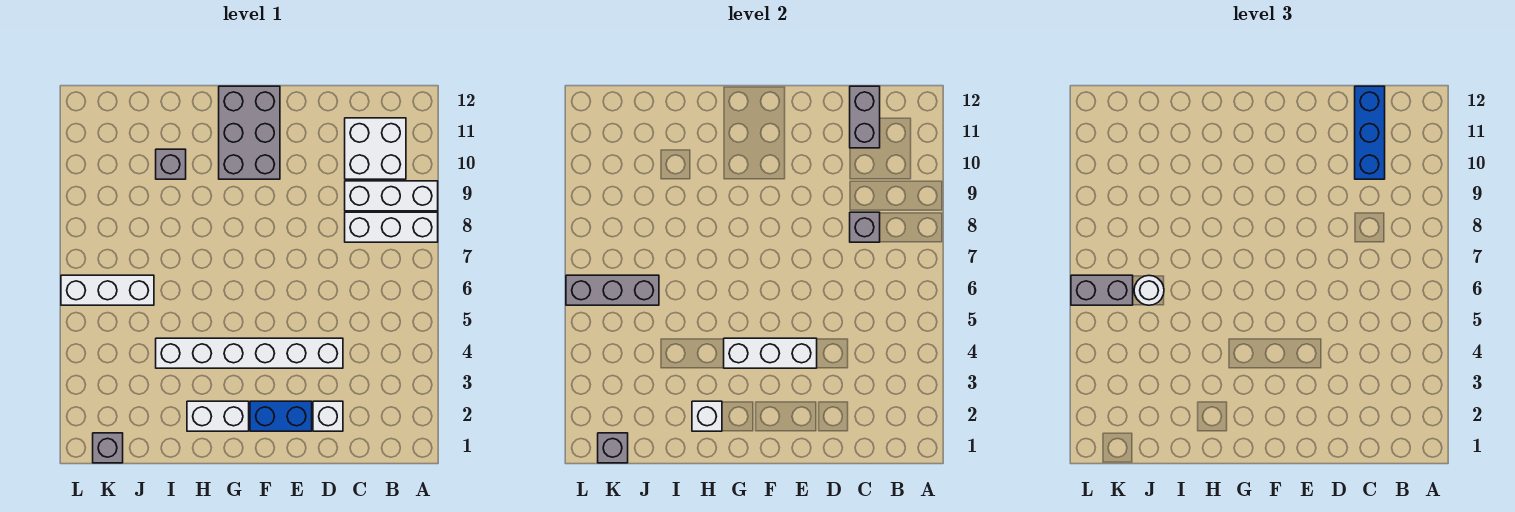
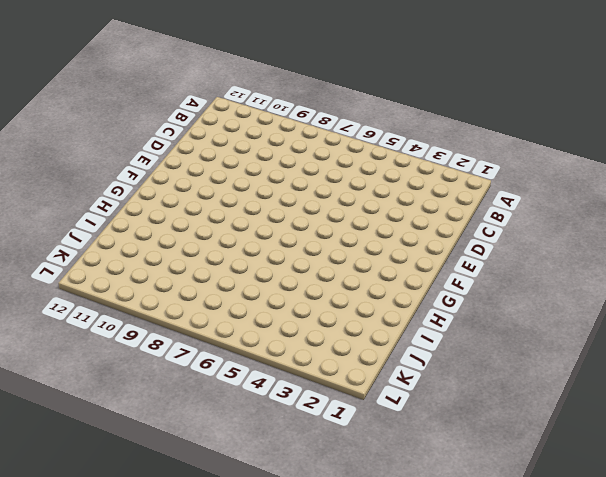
none -> white 1x3 brick [345,212,438,242]
none -> white 1x3 brick [345,181,438,211]
none -> white 2x2 brick [345,118,406,179]

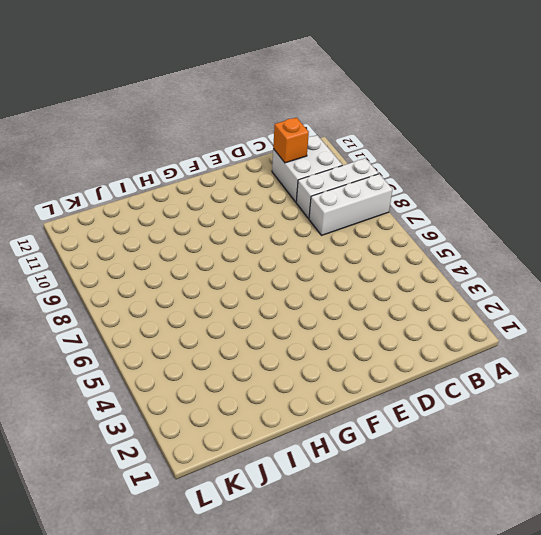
orange 1x1 brick [273,118,309,163] -> grey 1x2 brick [850,86,880,148]
none -> white 1x1 brick [313,401,343,431]
none -> white 1x6 brick [156,338,343,368]
none -> blue 1x2 brick [250,401,312,431]

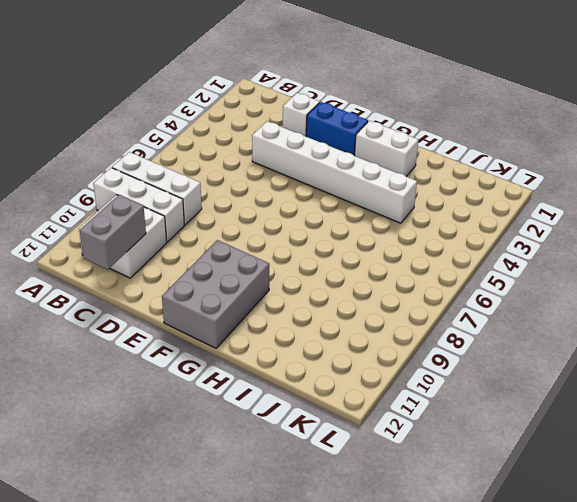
none -> grey 1x1 brick [156,149,186,179]
none -> white 1x3 brick [61,275,154,305]
none -> grey 1x1 brick [93,433,123,463]

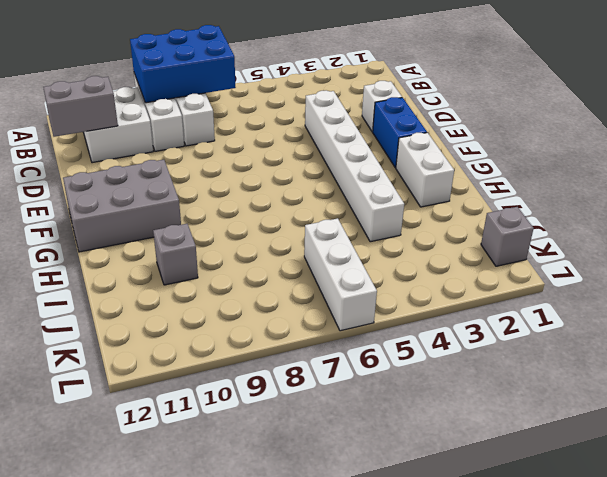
blue 2x3 brick [130,25,236,103] -> none
none -> grey 1x1 brick [850,212,880,242]
none -> white 1x3 brick [724,338,817,368]
none -> white 1x1 brick [692,401,722,431]

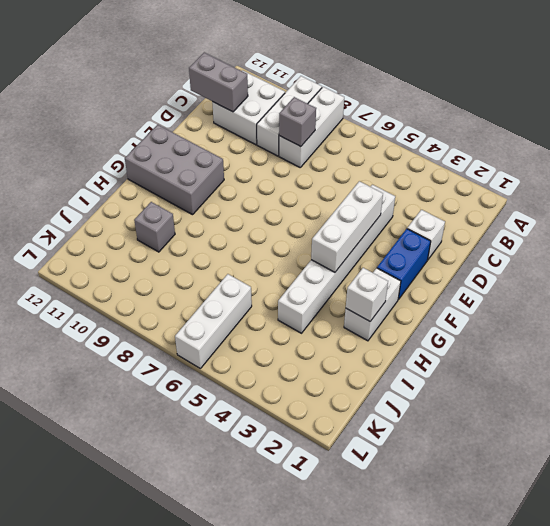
none -> grey 1x1 brick [93,433,123,463]
none -> grey 1x3 brick [566,275,659,305]
none -> grey 1x1 brick [598,433,628,463]

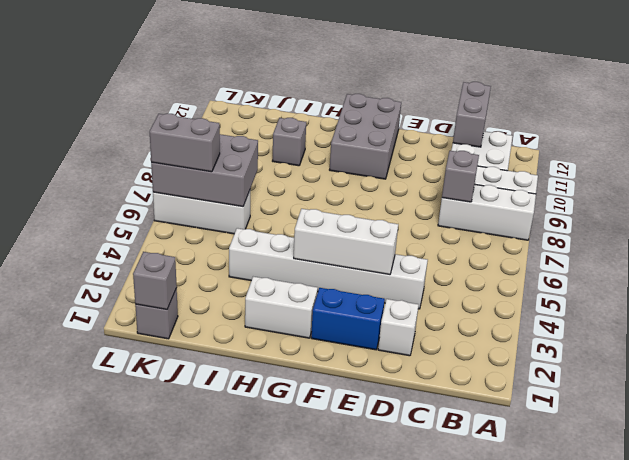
grey 2x3 brick [151,134,258,207] -> grey 1x3 brick [566,275,659,305]
none -> white 1x1 brick [692,401,722,431]
none -> blue 1x3 brick [1355,86,1385,179]
none -> white 1x1 round brick [1134,276,1164,305]

